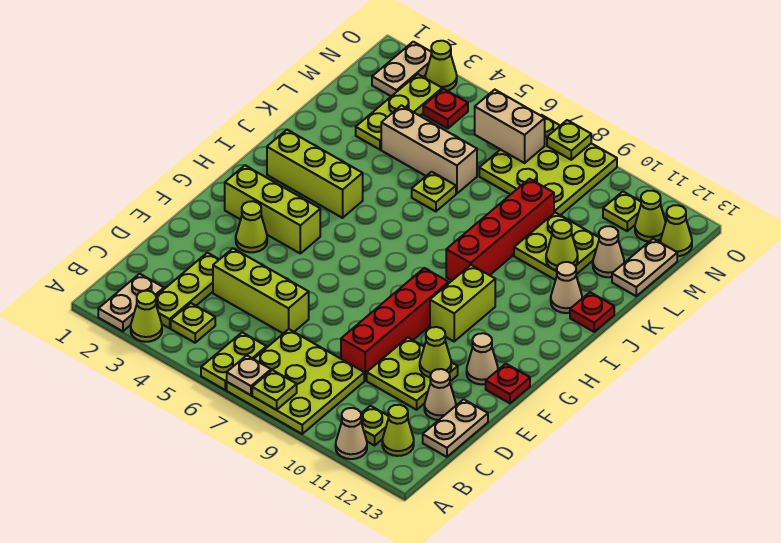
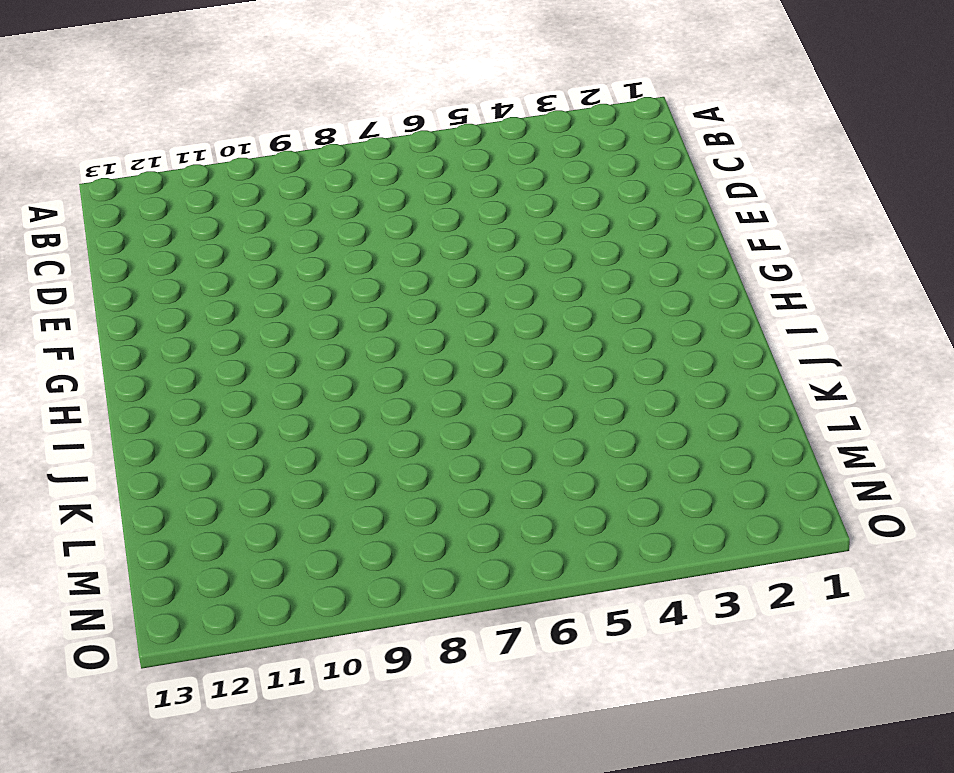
none -> tan 1x2 plate [98,274,164,331]
none -> lime 1x1 cone [131,291,162,342]
none -> lime 1x2 plate [201,332,266,390]
none -> lime 3x3 plate [227,329,364,434]

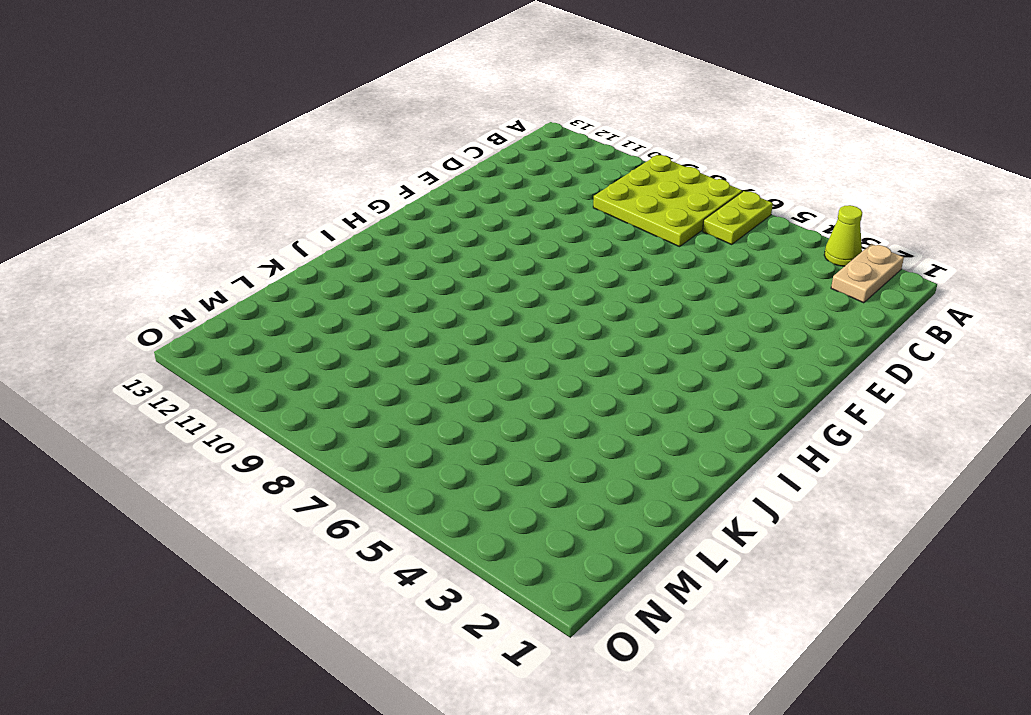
none -> tan 1x1 cone [336,408,367,459]
none -> lime 1x3 plate [156,253,219,328]
none -> lime 1x1 plate [171,303,215,343]
none -> lime 1x1 plate [361,406,389,445]

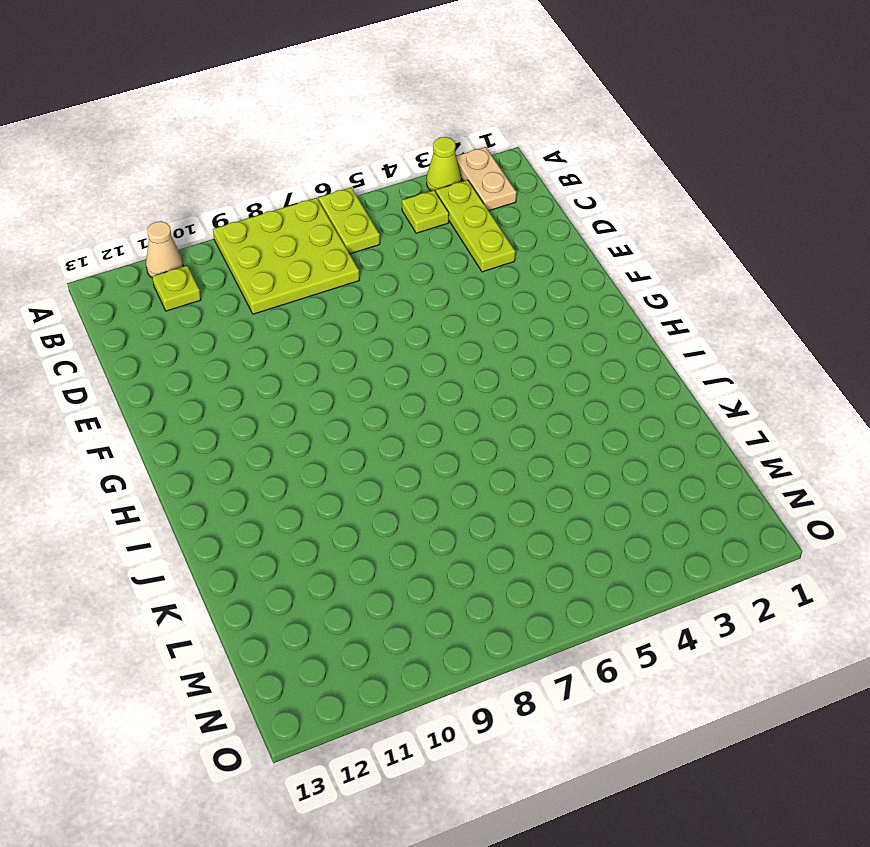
none -> lime 1x1 cone [382,405,414,456]
none -> tan 1x2 plate [423,399,488,457]
none -> lime 1x3 brick [213,248,309,334]
none -> red 1x4 brick [341,268,449,380]

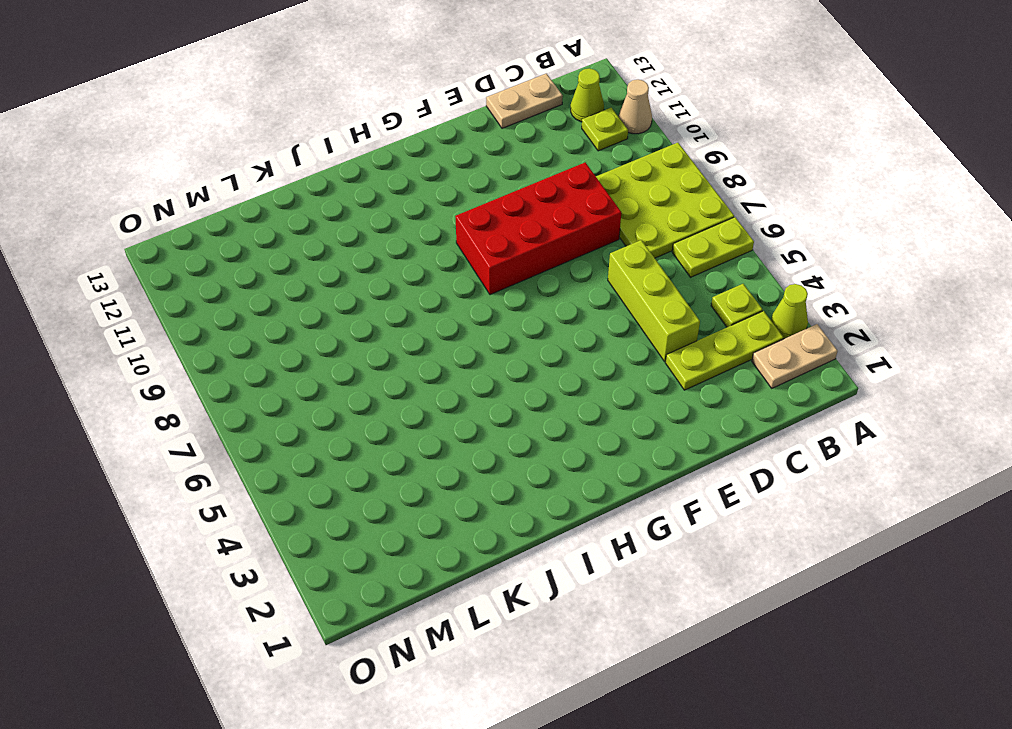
red 2x4 brick [455,162,621,295] -> red 1x4 brick [341,268,449,380]
none -> lime 2x2 plate [367,338,458,410]
none -> tan 1x1 cone [424,369,456,420]
none -> lime 1x1 cone [236,201,267,252]
none -> tan 1x1 cone [467,333,498,384]

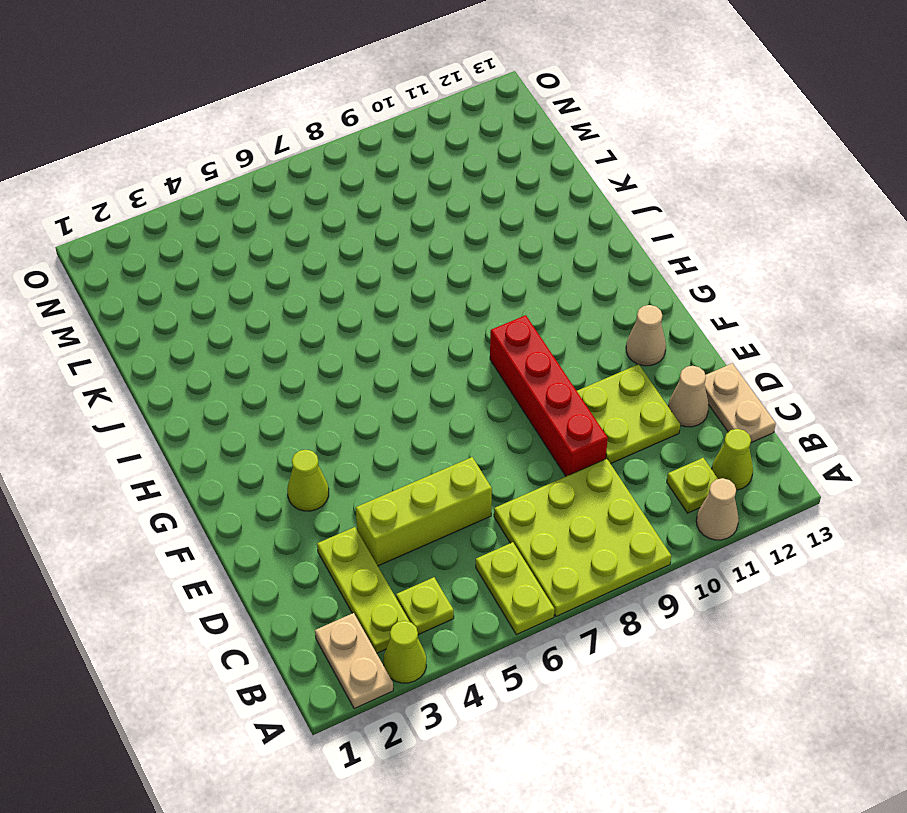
none -> red 1x1 plate [486,364,530,403]
none -> lime 1x3 brick [225,165,320,253]
none -> lime 1x2 brick [430,265,495,341]
none -> lime 1x3 brick [267,130,363,218]

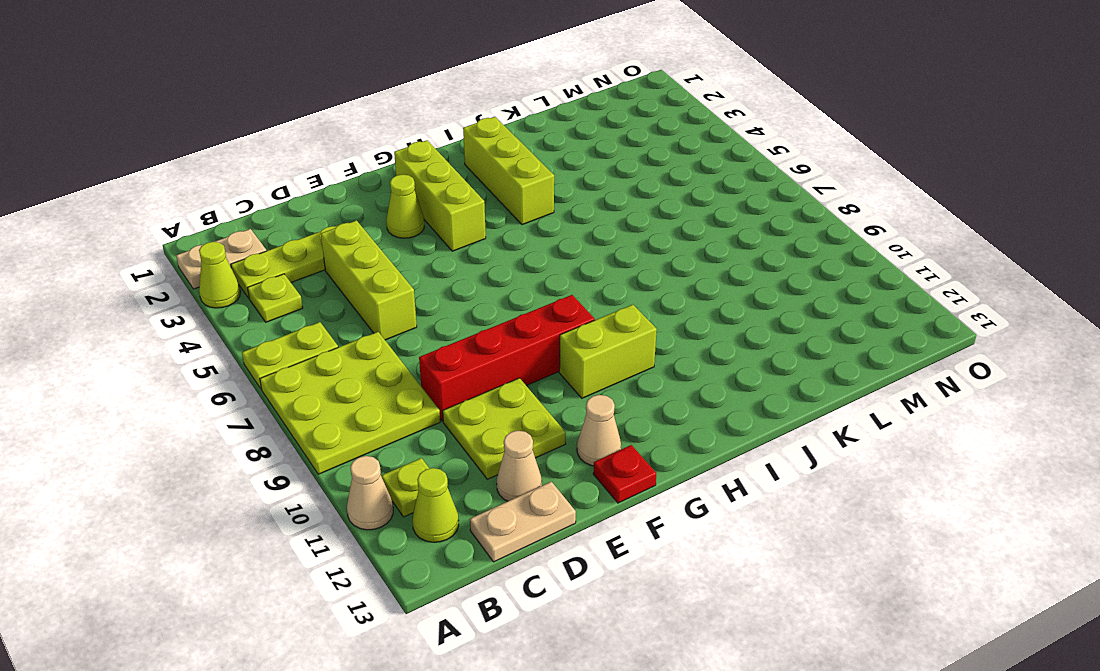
none -> red 1x4 brick [446,179,554,280]
none -> tan 1x1 cone [551,262,582,313]
none -> red 1x1 plate [570,292,614,332]
none -> lime 1x1 plate [412,172,456,211]

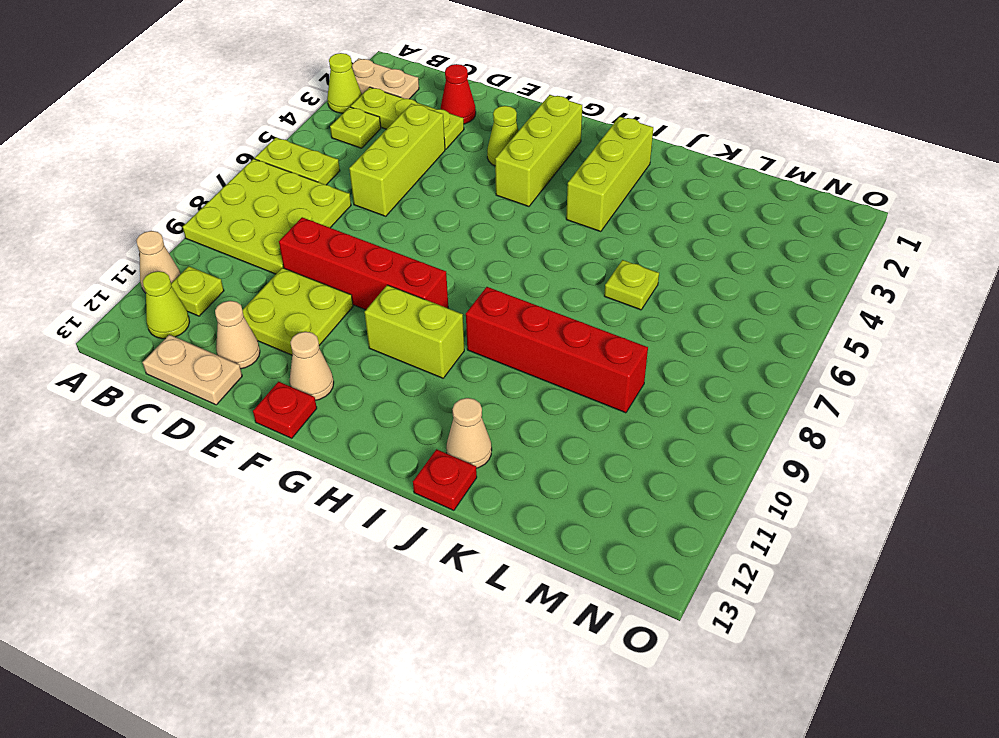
red 1x1 cone [441,64,476,124] -> none
none -> lime 2x2 plate [514,213,599,280]
none -> lime 1x3 plate [356,74,442,150]
none -> tan 1x3 brick [381,105,477,194]
none -> tan 1x1 cone [593,226,624,277]

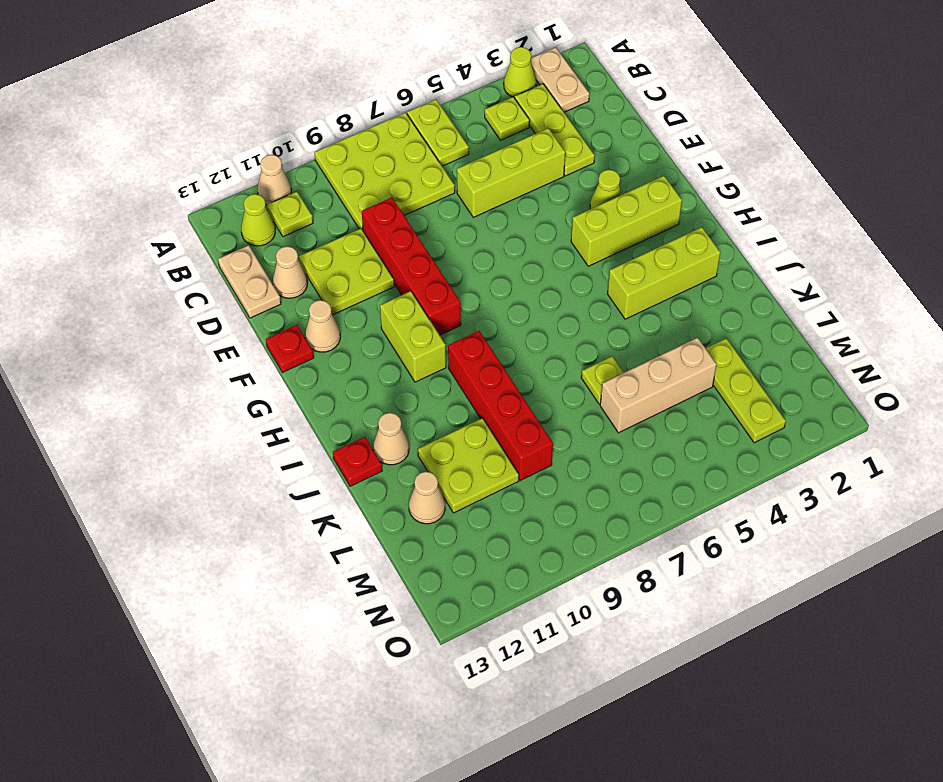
none -> tan 1x2 plate [612,239,677,296]
none -> lime 3x3 plate [479,115,617,215]
none -> tan 1x2 plate [372,42,432,96]
none -> red 1x1 plate [423,89,468,128]

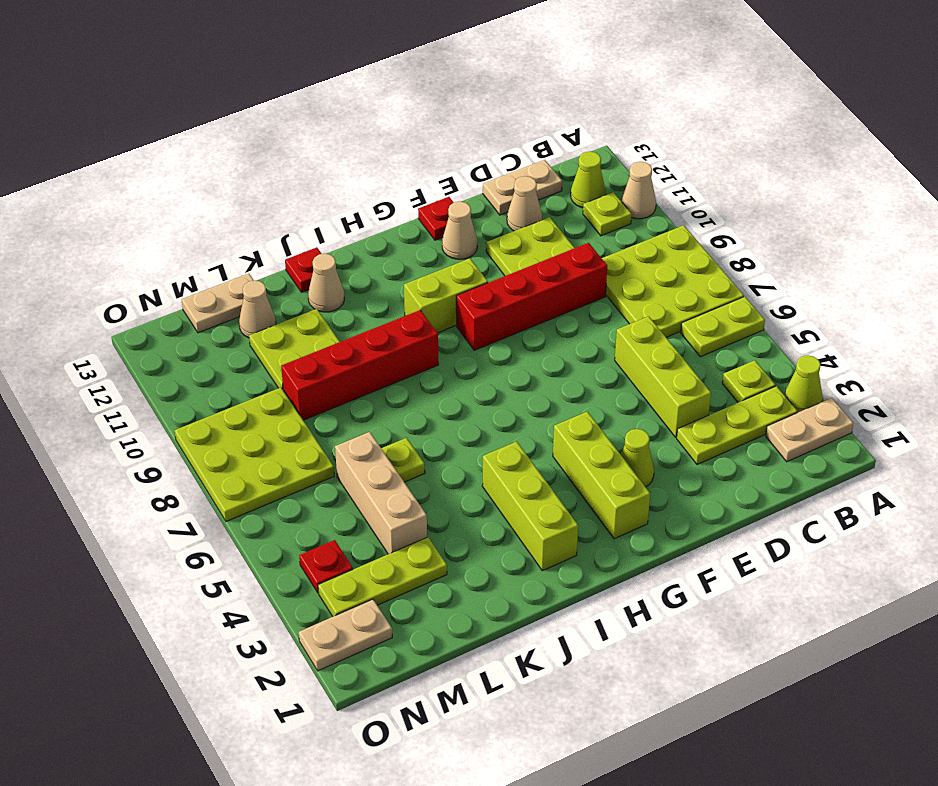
none -> lime 1x1 plate [603,192,641,231]
none -> lime 1x1 cone [635,191,666,242]
none -> lime 1x1 cone [661,205,692,256]
none -> lime 1x1 cone [425,41,457,91]

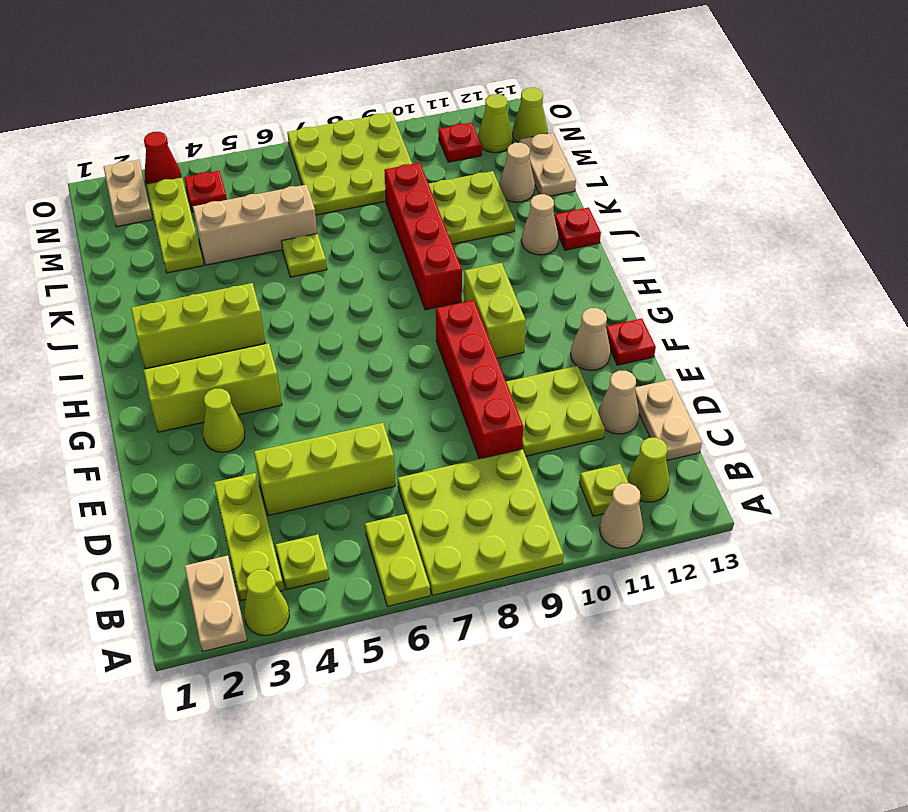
red 1x1 plate [439,123,482,162] -> lime 1x1 plate [603,192,641,231]
red 1x1 cone [144,132,181,184] -> lime 1x1 cone [425,41,457,91]
none -> tan 1x1 plate [227,355,271,395]
none -> lime 1x1 plate [252,370,297,410]
none -> lime 1x1 cone [420,327,451,377]
none -> lime 1x1 cone [546,220,578,270]

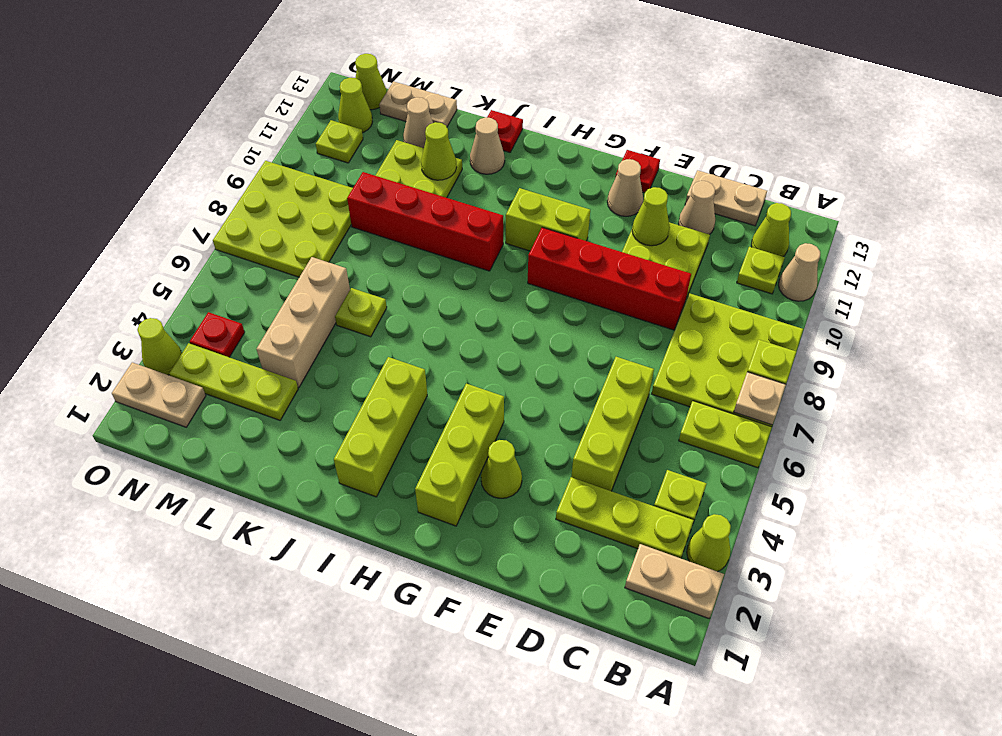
none -> tan 1x2 brick [475,90,545,163]
none -> lime 1x1 plate [547,120,591,160]

